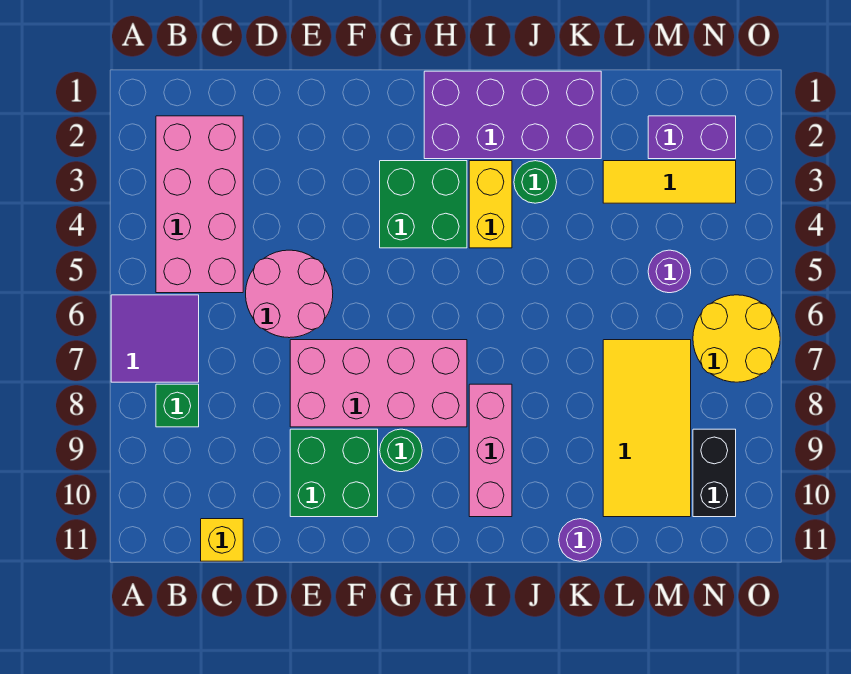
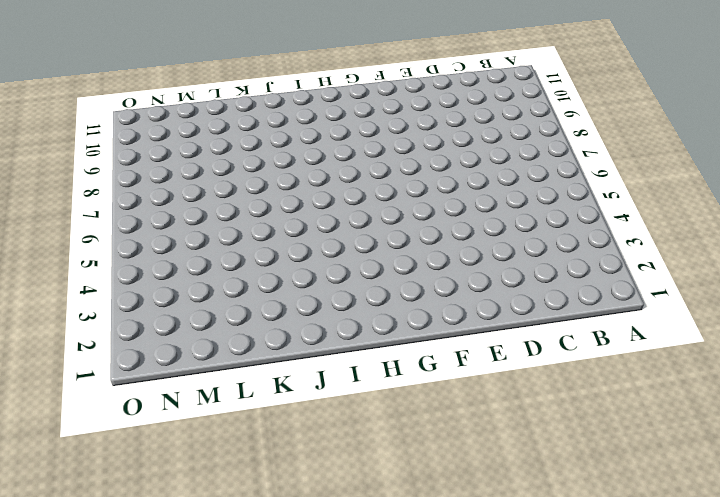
none -> purple 2x2 tile [111,295,199,382]
none -> pink 2x4 brick [156,116,243,293]
none -> green 1x1 brick [156,384,199,427]

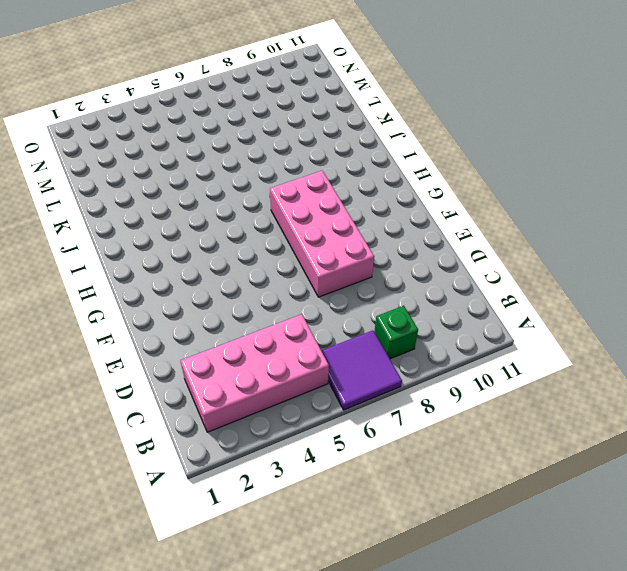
none -> yellow 1x1 brick [201,519,243,561]
none -> pink 2x2 round brick [246,250,333,338]
none -> green 2x2 brick [290,429,378,517]

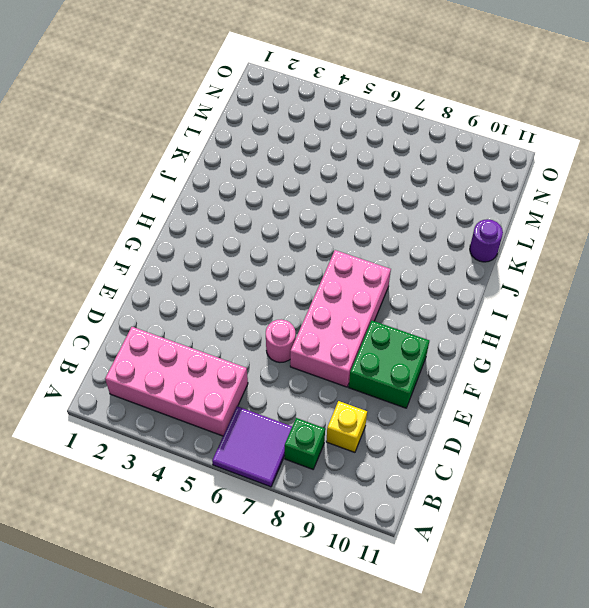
yellow 1x1 brick [326,401,367,452] -> yellow 1x1 brick moved to [201,519,243,561]
pink 1x1 round brick [266,319,296,362] -> pink 2x2 round brick [246,250,333,338]
none -> green 2x2 brick [380,161,467,248]
none -> green 1x1 round brick [380,429,422,472]
none -> purple 2x4 brick [424,71,601,159]

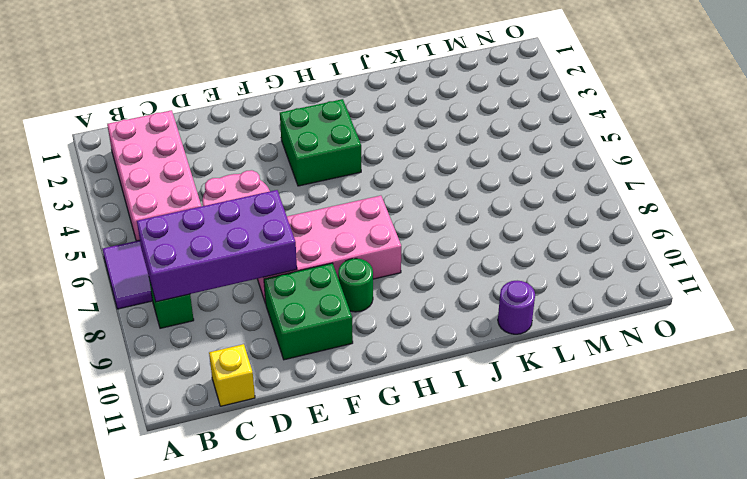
purple 2x4 brick [137,190,297,302] -> purple 2x4 brick moved to [424,71,601,159]
none -> yellow 1x2 brick [469,161,512,248]
none -> pink 1x3 brick [469,384,512,517]
none -> green 1x1 round brick [514,161,557,203]

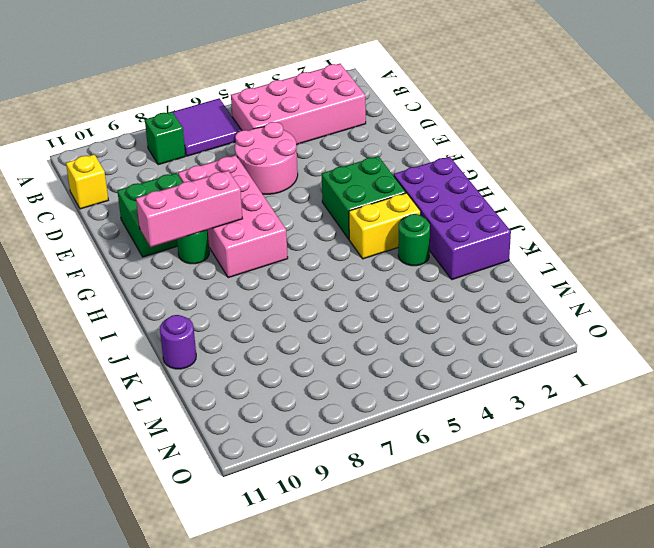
pink 1x3 brick [136,171,242,247] -> pink 1x3 brick moved to [469,384,512,517]
none -> yellow 1x3 tile [603,161,736,203]
none -> yellow 2x4 tile [603,340,691,517]
none -> purple 1x2 brick [648,116,736,159]

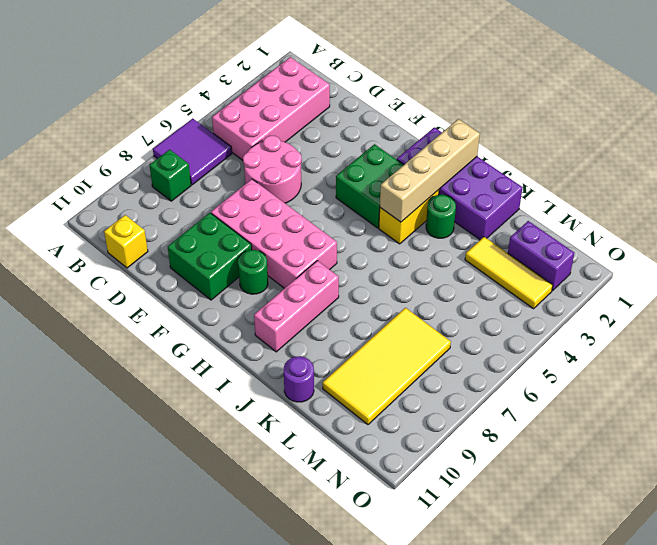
tan 1x4 brick [380,119,480,222] -> none
none -> purple 1x1 round brick [648,250,691,293]
none -> yellow 2x2 round brick [693,295,780,382]
none -> black 1x2 brick [693,429,736,517]

